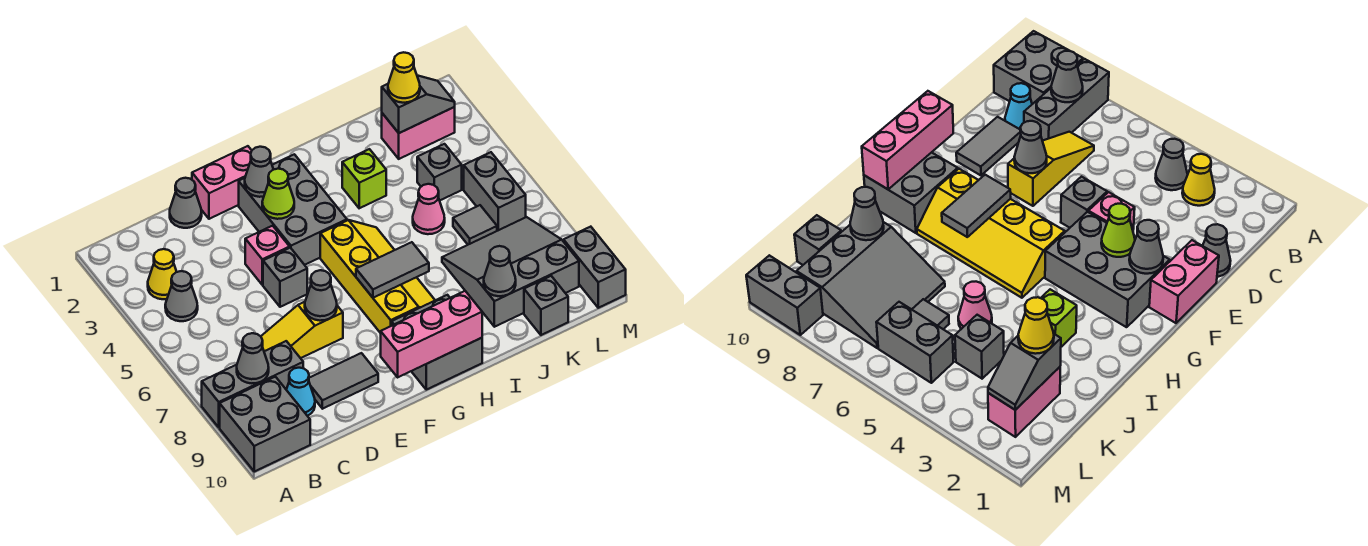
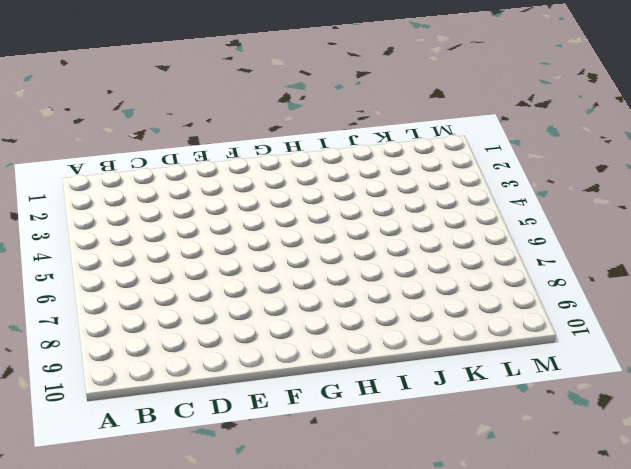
none -> grey 1x3 brick [202,341,303,427]
none -> grey 2x2 brick [220,377,310,472]
none -> yellow 1x1 cone [148,249,177,299]
none -> grey 1x1 cone [165,271,198,321]

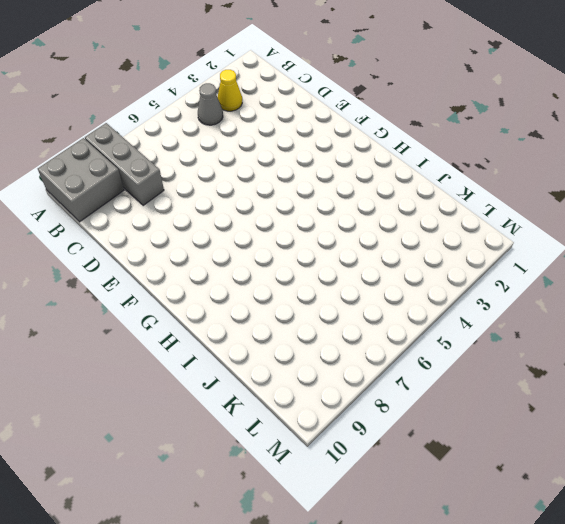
none -> yellow 1x3 slope [261,302,343,358]
none -> cyan 1x1 cone [286,368,315,416]
none -> grey 1x1 cone [170,178,202,228]
none -> grey 1x2 tile [309,353,378,409]

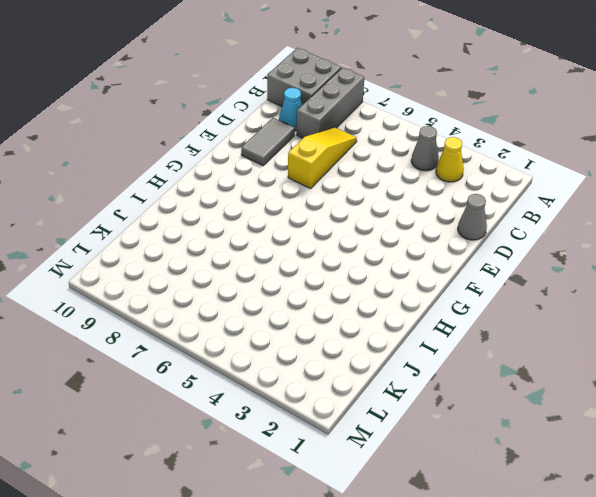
none -> pink 1x2 brick [192,146,252,219]
none -> pink 1x1 brick [245,226,290,285]
none -> grey 1x1 brick [263,248,307,307]
none -> grey 2x3 brick [239,154,347,265]

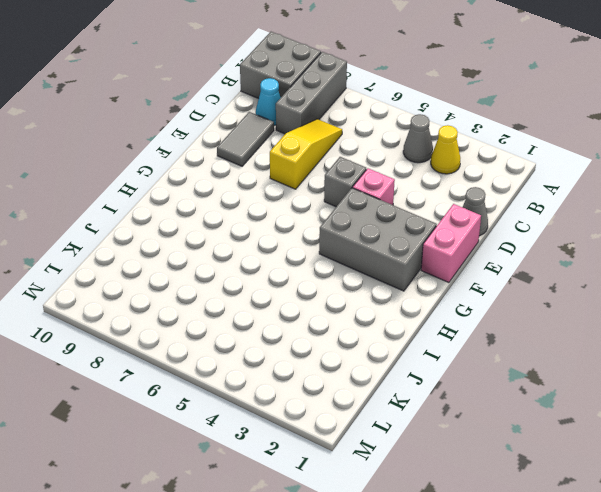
none -> yellow 2x4 slope [320,220,435,333]
none -> grey 2x2 brick [392,295,482,390]
none -> lime 1x1 brick [342,149,386,208]
none -> pink 1x1 cone [413,184,445,234]

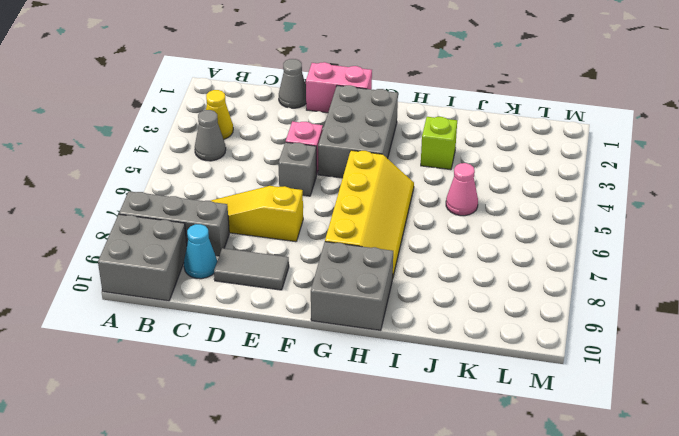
none -> grey 3x3 slope [442,217,579,327]
none -> pink 1x2 brick [382,107,455,159]
none -> grey 1x1 brick [417,144,462,201]
none -> grey 1x1 tile [453,205,497,245]

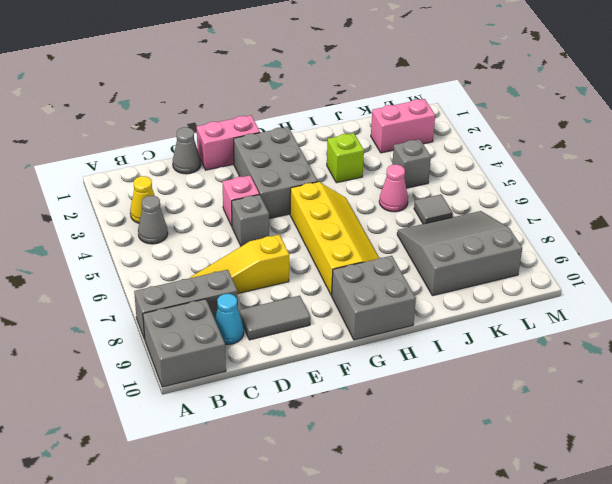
none -> grey 1x1 brick [524,276,568,335]
none -> grey 1x2 brick [464,152,526,231]
none -> grey 1x2 brick [564,227,626,308]
none -> grey 1x1 cone [237,333,269,383]

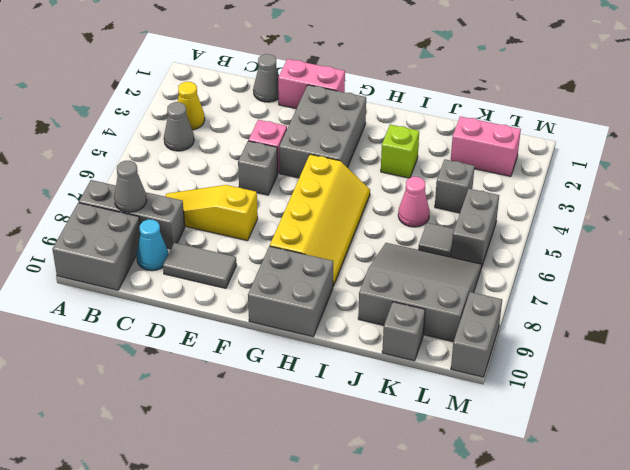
none -> grey 1x1 cone [305,270,337,321]
none -> grey 1x1 cone [245,147,274,197]
none -> lime 1x1 cone [262,169,294,219]
none -> pink 1x3 brick [381,291,482,377]

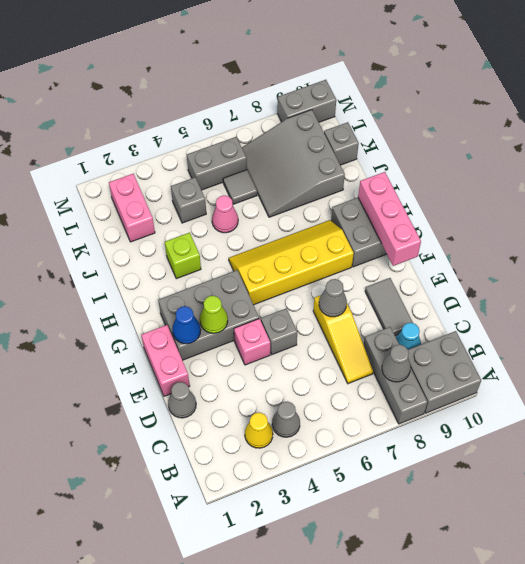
blue 1x1 cone [172,306,201,344] -> grey 1x1 cone [245,147,274,197]
none -> grey 1x2 tile [356,242,429,298]
none -> grey 1x1 cone [484,246,516,296]
none -> grey 1x2 slope [382,75,455,133]
none -> yellow 1x1 cone [388,52,420,103]

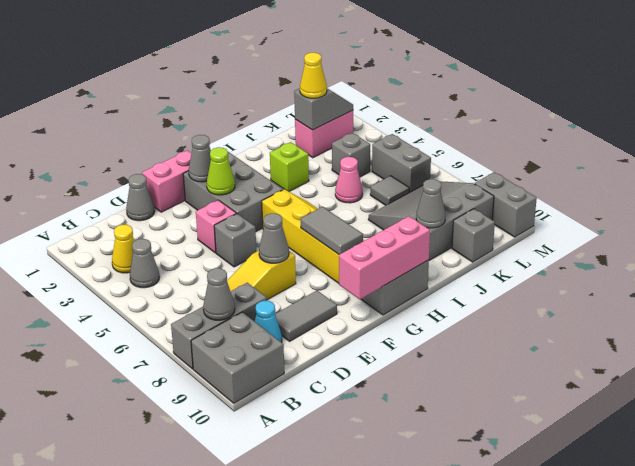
grey 1x2 tile [301,207,363,255] -> grey 1x2 tile turned to [356,242,429,298]

